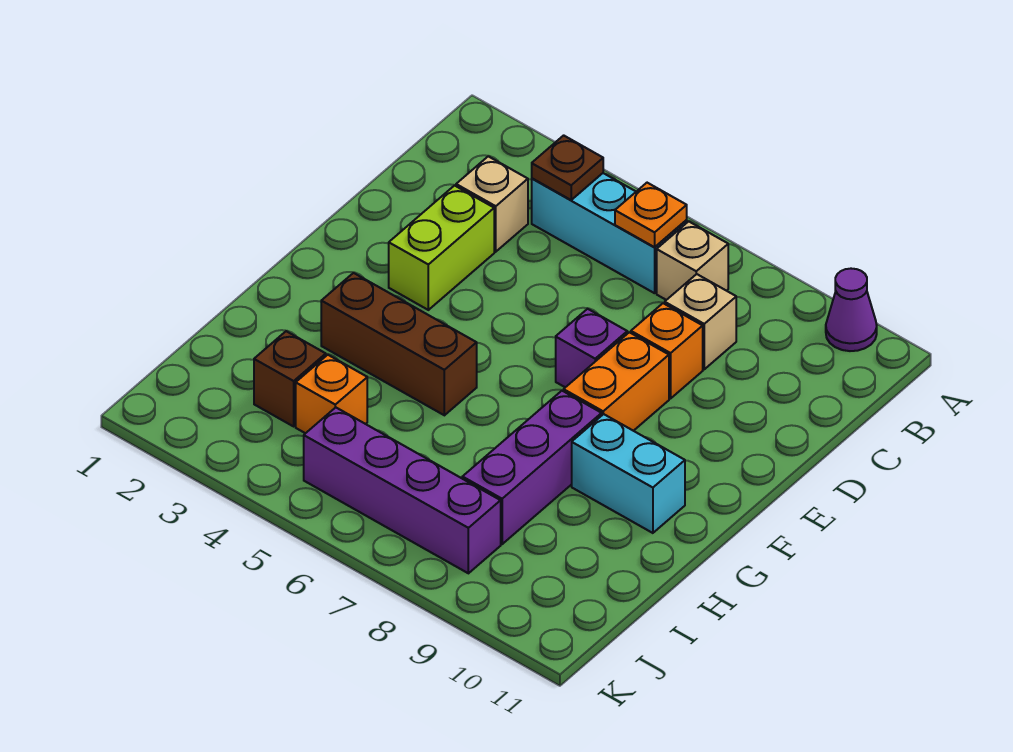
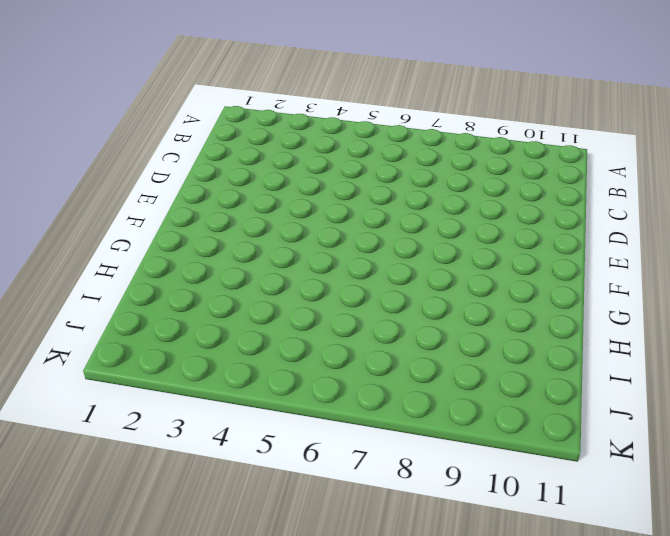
none -> purple 1x1 cone [826,269,877,351]
none -> cyan 1x3 brick [532,173,687,293]
none -> tan 1x1 brick [657,221,728,300]

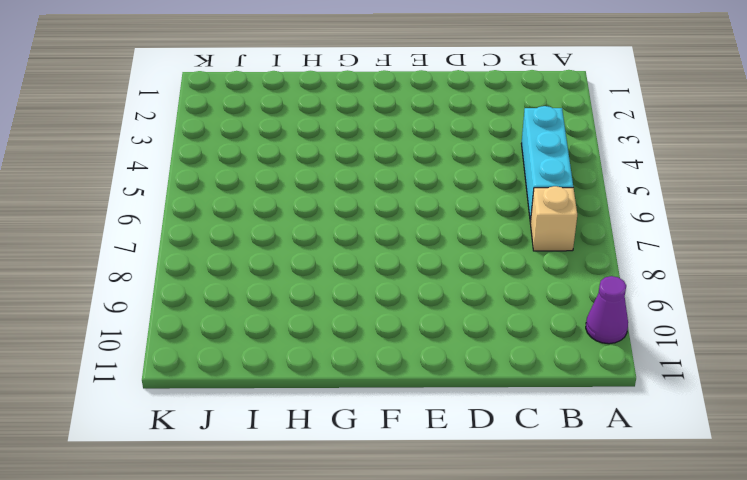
none -> tan 1x1 brick [456,156,528,252]
none -> tan 1x1 brick [665,274,736,369]
none -> lime 1x2 brick [389,186,494,310]

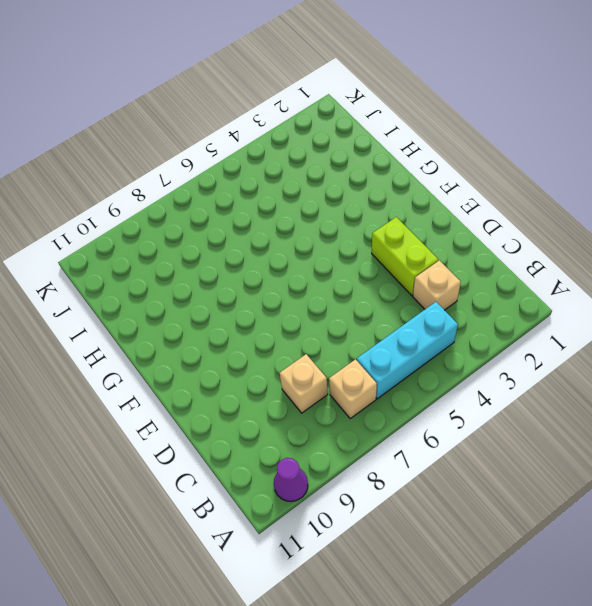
none -> orange 1x1 brick [631,303,703,399]
none -> purple 1x1 brick [556,309,627,387]
none -> orange 1x2 brick [564,332,669,431]

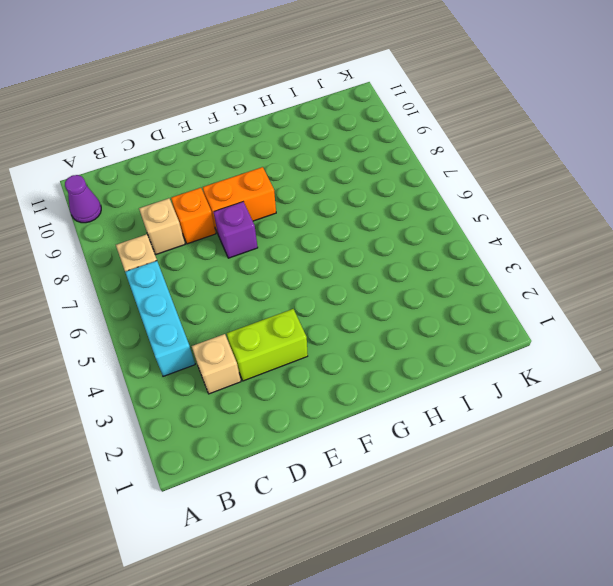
none -> brown 1x3 brick [321,273,477,415]
none -> purple 1x3 brick [462,391,602,544]
none -> cyan 1x2 brick [572,414,685,533]

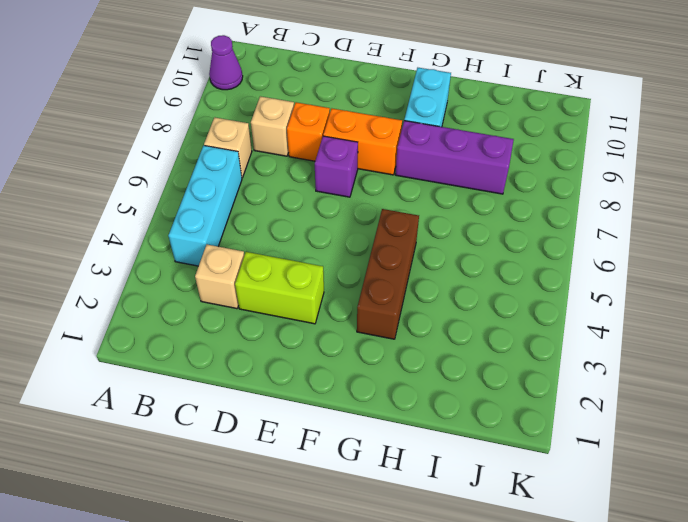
none -> brown 1x1 brick [254,331,326,426]
none -> orange 1x1 brick [296,355,367,433]
none -> purple 1x4 brick [304,407,501,573]

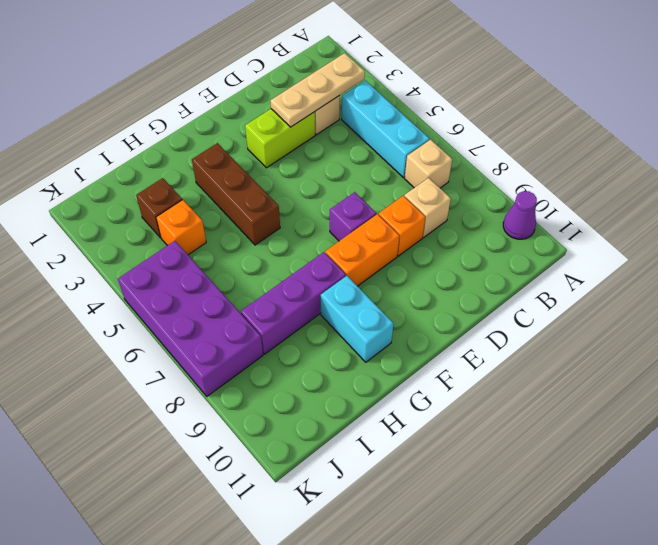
tan 1x3 plate [270,53,365,127] -> none
purple 2x4 brick [118,241,263,396] -> purple 1x4 brick [304,407,501,573]
none -> brown 1x1 plate [532,135,603,200]
none -> orange 1x1 plate [615,183,687,247]

